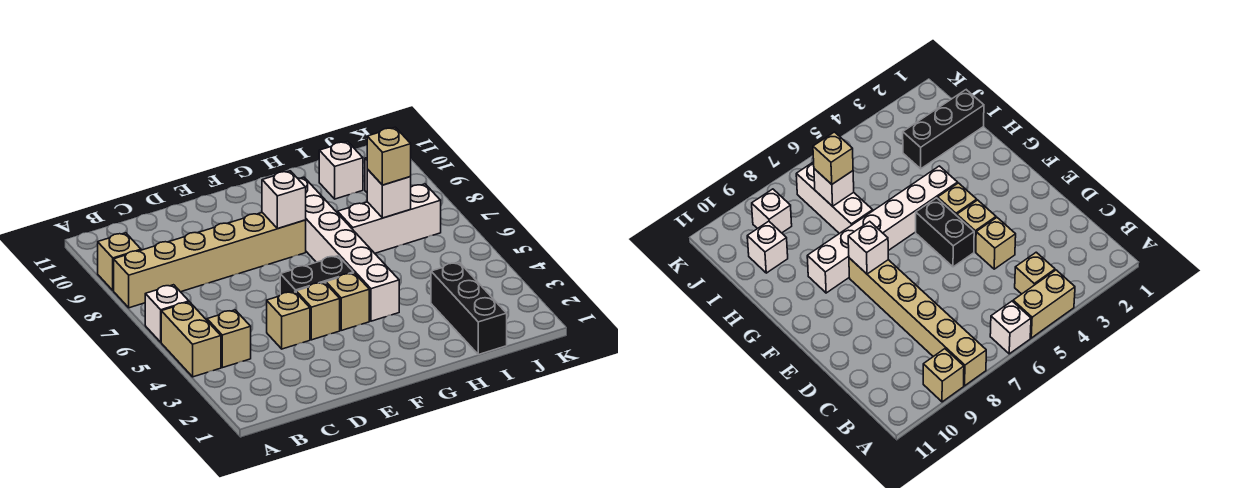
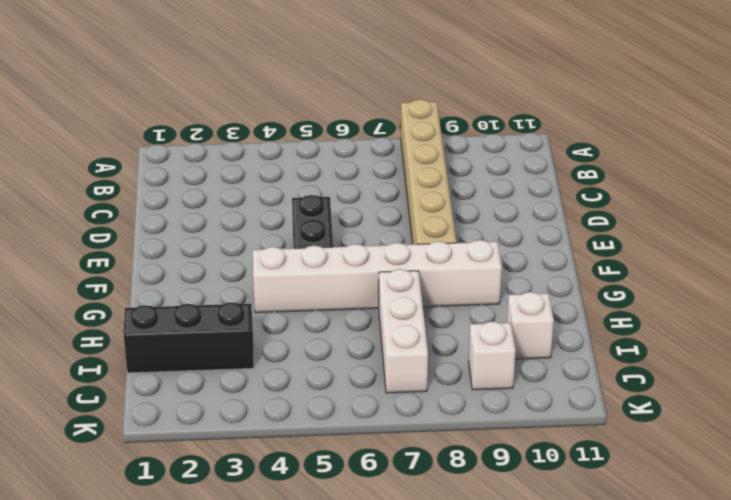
none -> tan 1x2 brick [161,302,221,377]
none -> white 1x1 brick [145,285,189,342]
none -> tan 1x1 brick [98,233,141,290]

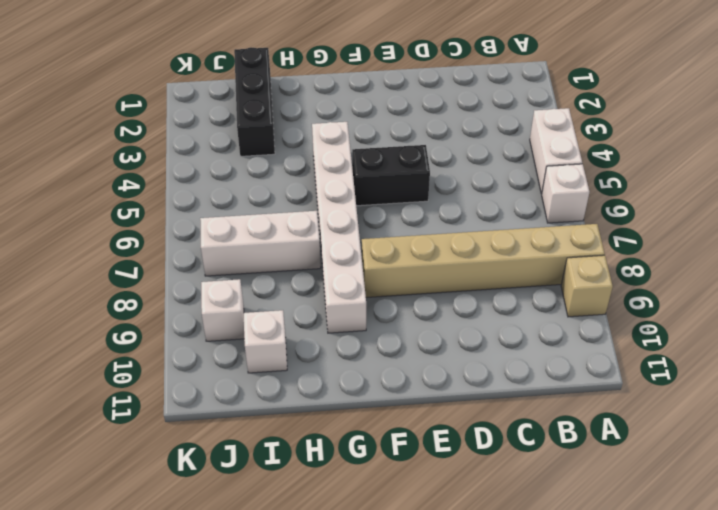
white 1x2 brick [530,108,582,194] -> tan 1x2 brick [161,302,221,377]
none -> tan 1x1 brick [207,310,251,368]
none -> tan 1x1 brick [267,291,310,349]
none -> tan 1x1 brick [296,282,340,340]

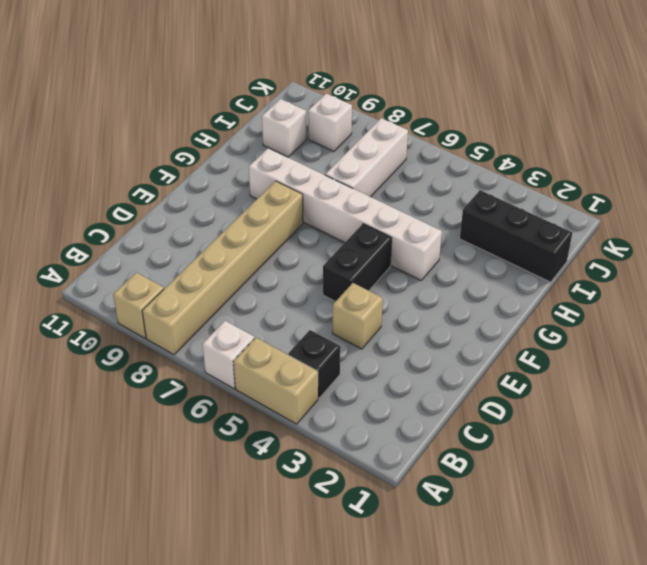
black 1x1 brick [288,330,340,398] -> tan 1x1 brick [207,310,251,368]
none -> tan 1x1 brick [296,282,340,340]
none -> tan 1x1 brick [326,273,369,330]
none -> white 1x1 brick [262,171,306,229]

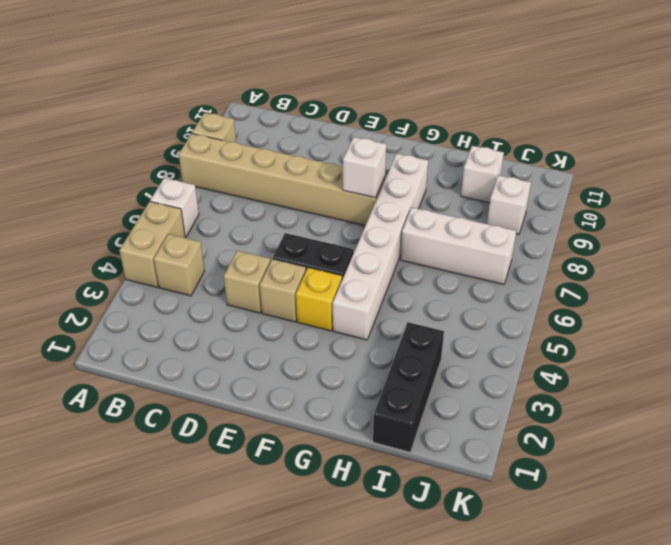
yellow 1x1 brick [296,267,342,331] -> tan 1x1 brick [326,273,369,330]
none -> white 1x1 brick [367,169,411,218]
none -> tan 1x1 brick [367,127,411,185]

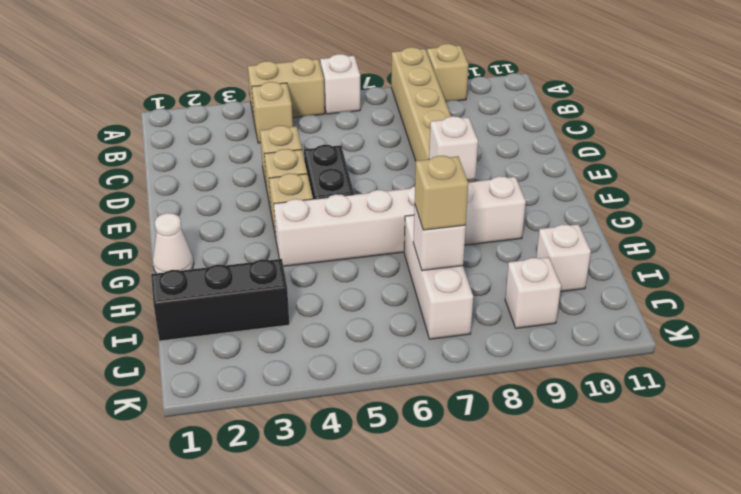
white 1x1 cone [153,213,194,273] -> none

